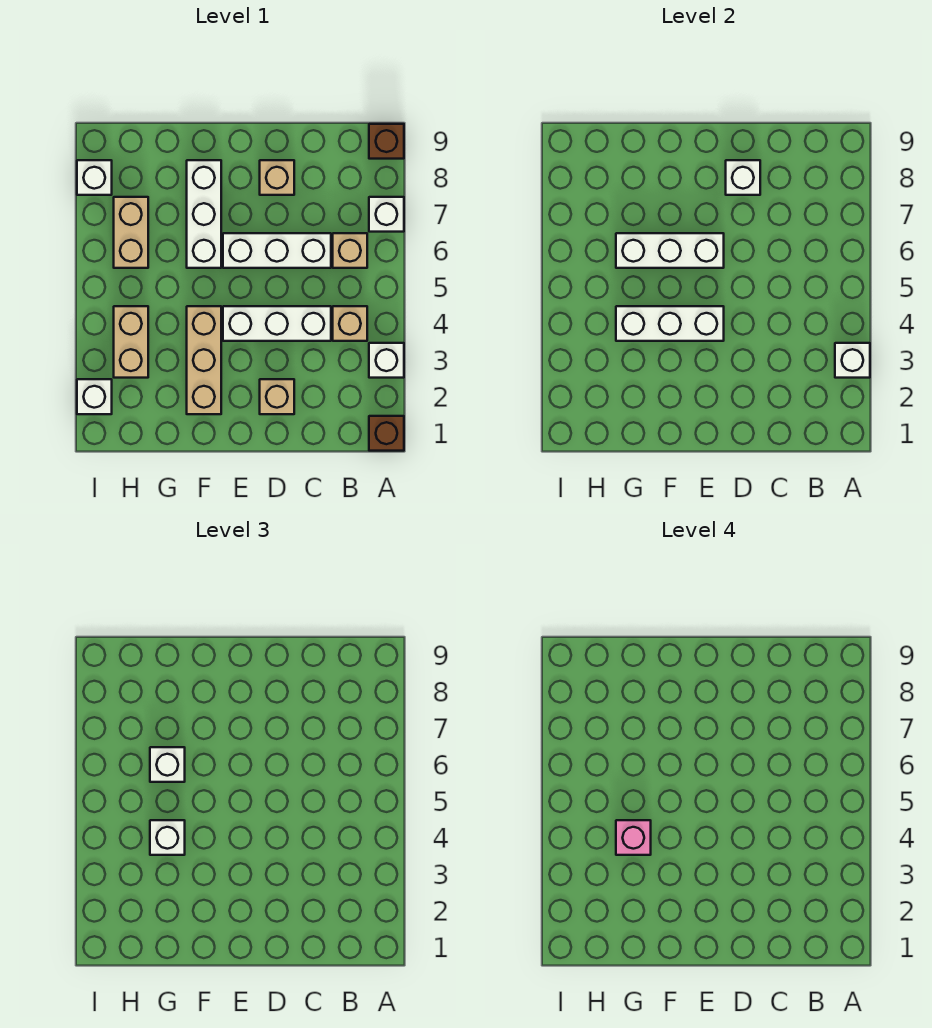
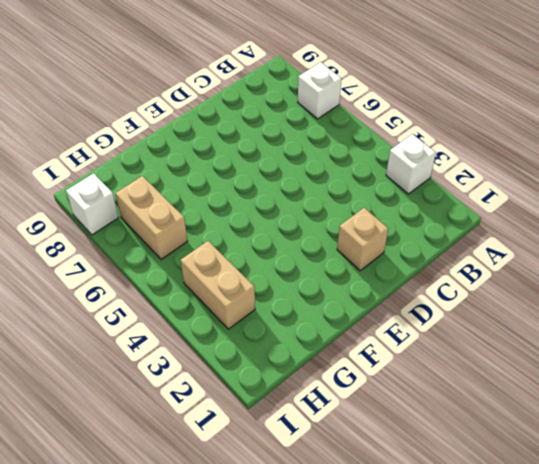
none -> brown 1x1 brick [369,416,404,451]
none -> brown 1x1 brick [369,124,404,159]
none -> tan 1x1 brick [333,306,367,341]

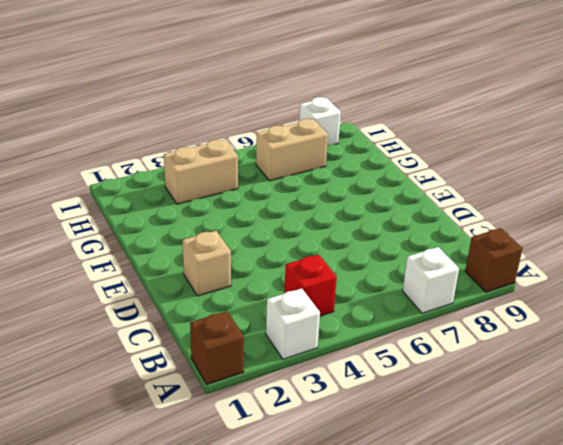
red 1x1 brick [284,255,337,316] -> tan 1x1 brick [333,306,367,341]
none -> tan 1x1 brick [333,233,367,268]
none -> white 1x3 brick [223,306,331,341]
none -> white 1x3 brick [223,233,331,268]

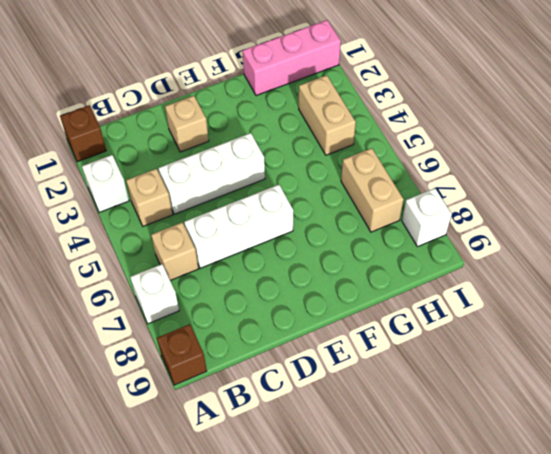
pink 1x3 brick [243,20,341,96] -> none
none -> tan 1x1 brick [260,160,294,195]
none -> tan 1x3 brick [187,306,221,414]
none -> white 1x3 brick [187,160,221,268]

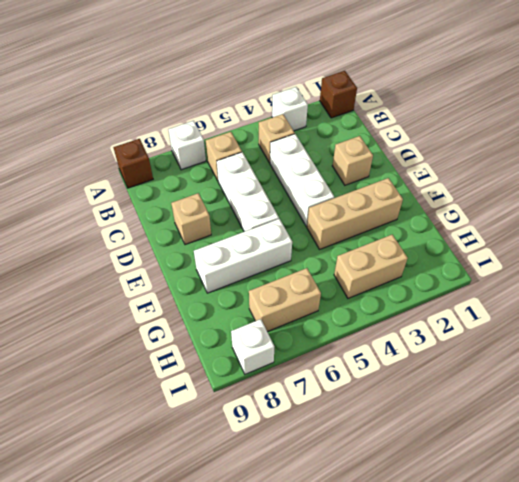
none -> white 1x1 brick [77,379,112,414]
none -> white 1x1 brick [835,343,870,378]
none -> white 1x1 brick [726,160,760,195]

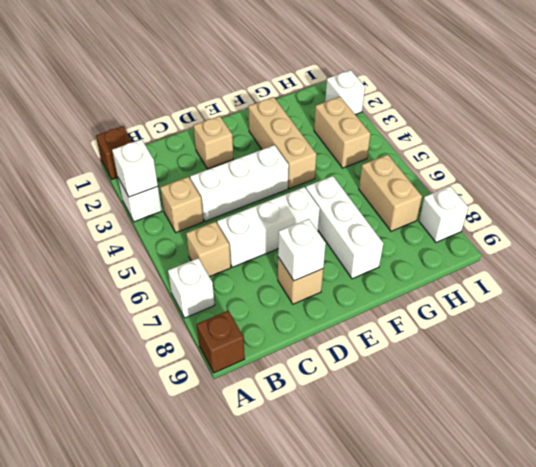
none -> white 1x3 brick [616,306,724,341]
none -> white 1x3 brick [616,233,724,268]
none -> white 1x1 brick [150,820,185,855]

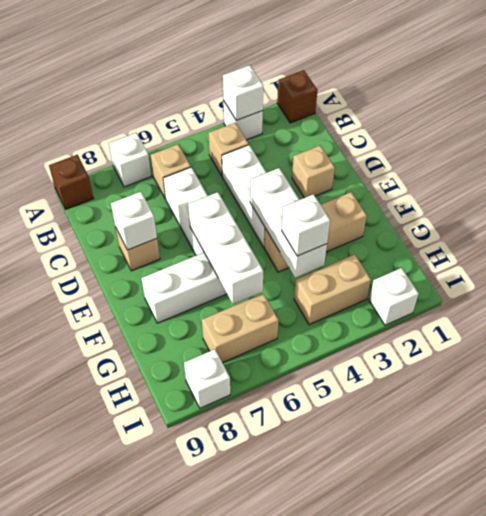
none -> white 1x1 brick [150,747,185,782]
none -> pink 1x1 brick [616,820,651,855]

